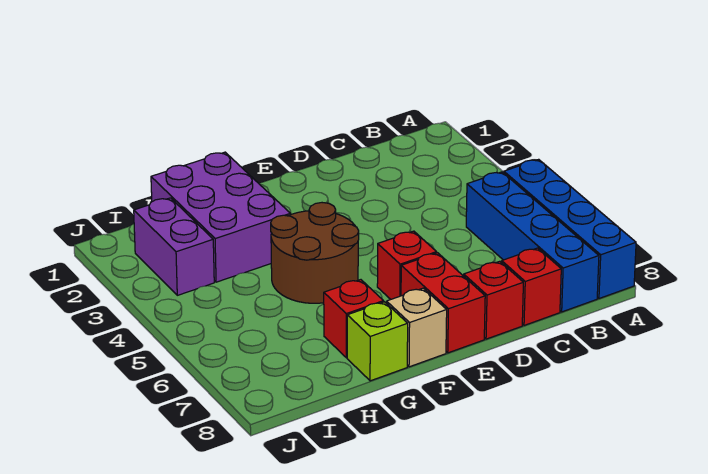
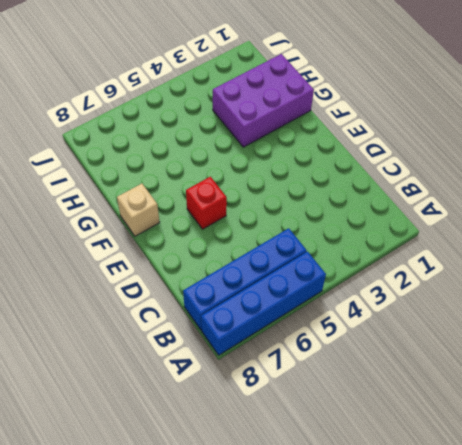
none -> red 1x1 brick [502,248,561,325]
none -> red 1x1 brick [464,261,523,339]
none -> red 1x2 brick [401,253,485,353]

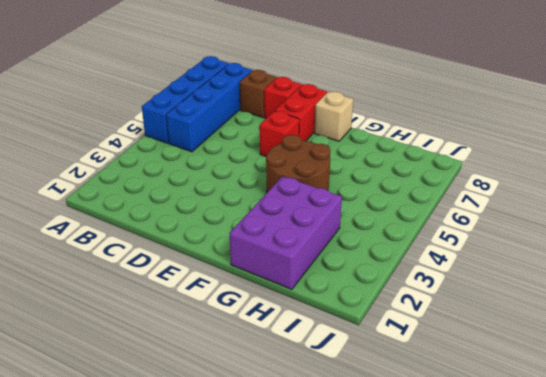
brown 1x1 brick [240,70,277,117] -> red 1x1 brick [502,248,561,325]
none -> red 1x1 brick [324,280,384,358]
none -> lime 1x1 brick [347,302,408,381]
none -> purple 1x2 brick [134,198,214,295]

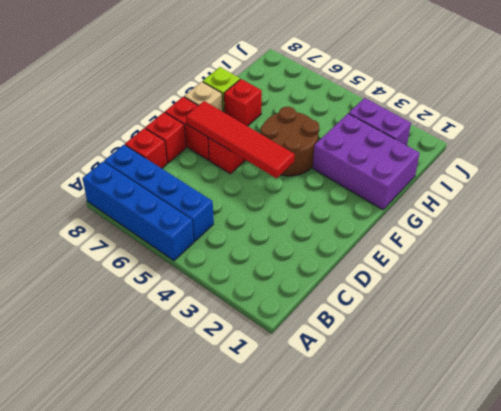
red 1x4 tile [186,101,295,178] -> none

